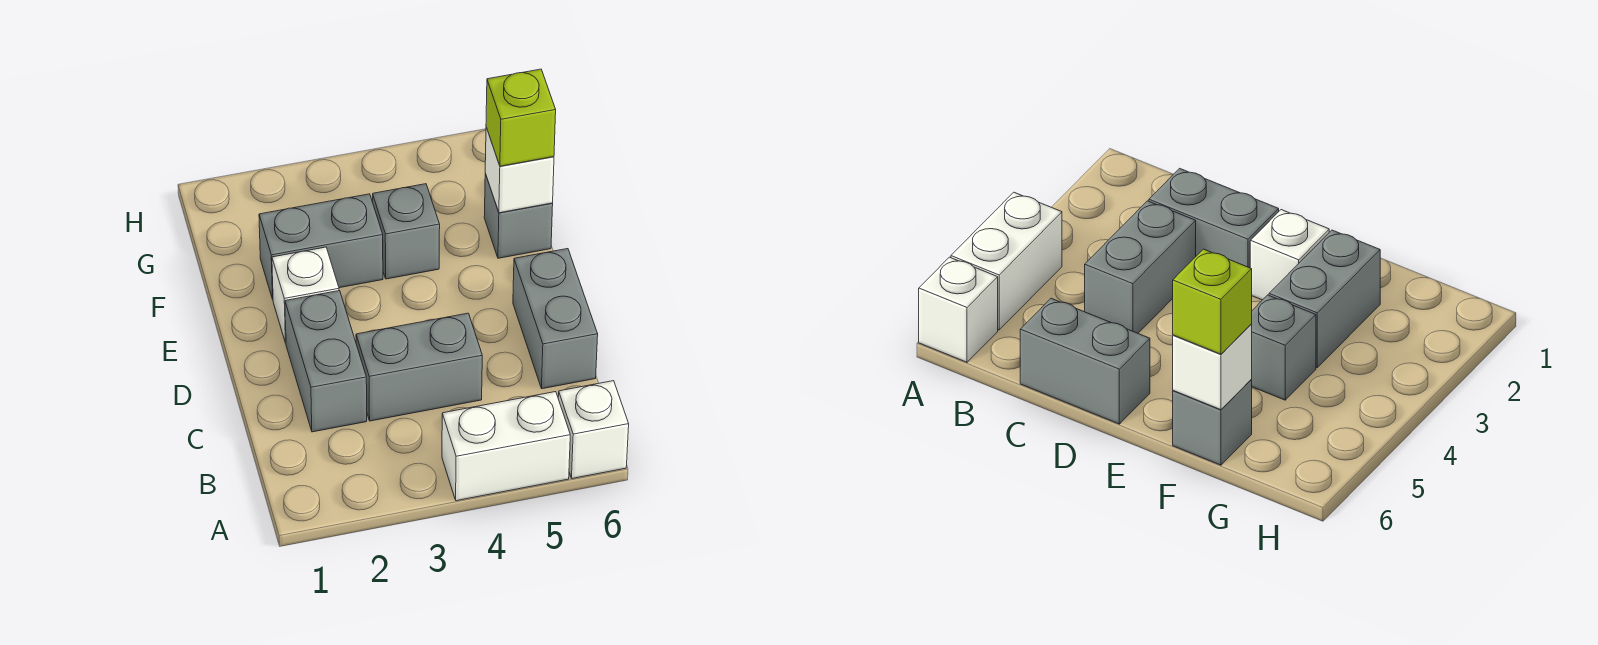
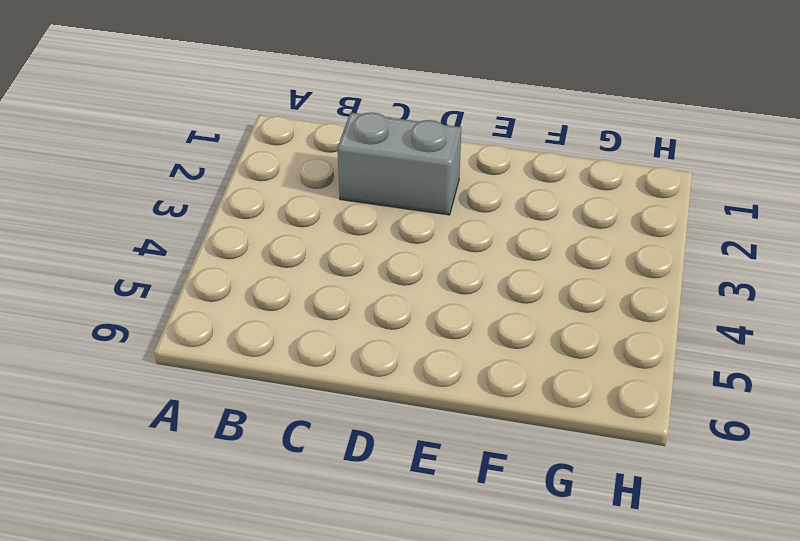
none -> white 1x2 brick [442,392,570,501]
none -> white 1x1 brick [558,381,629,478]

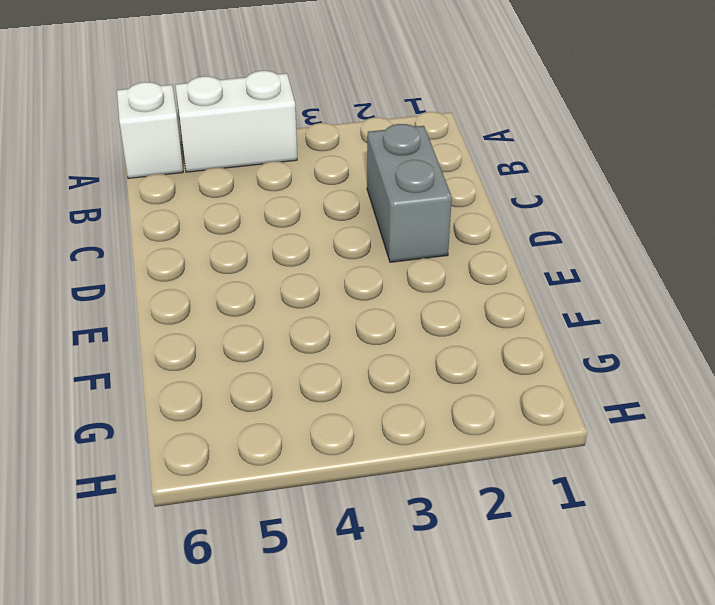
none -> grey 1x2 brick [356,313,482,421]
none -> grey 1x2 brick [513,249,598,389]

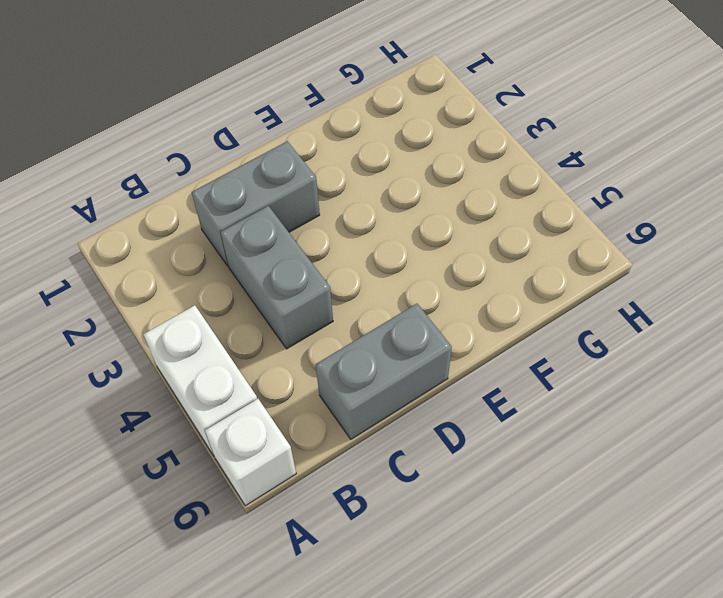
none -> white 1x1 brick [272,247,339,343]
none -> grey 1x2 brick [259,194,383,299]

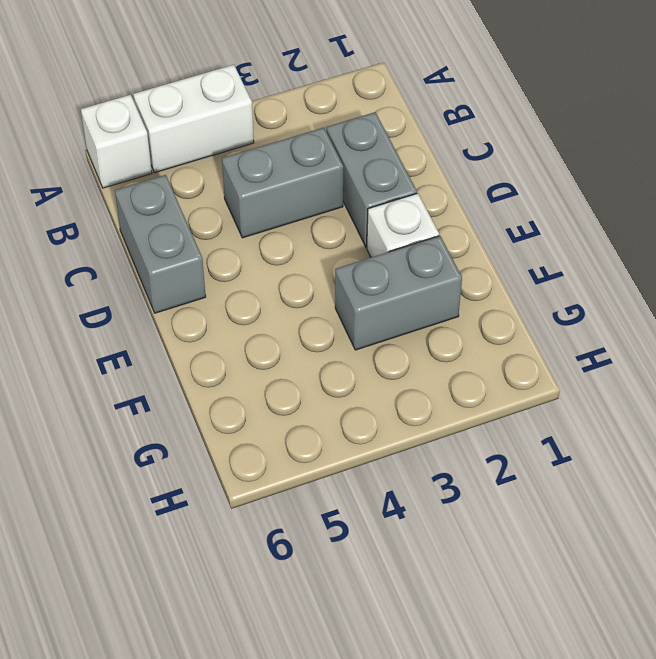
none -> grey 1x1 brick [373,184,440,279]
none -> grey 1x1 brick [484,174,553,258]

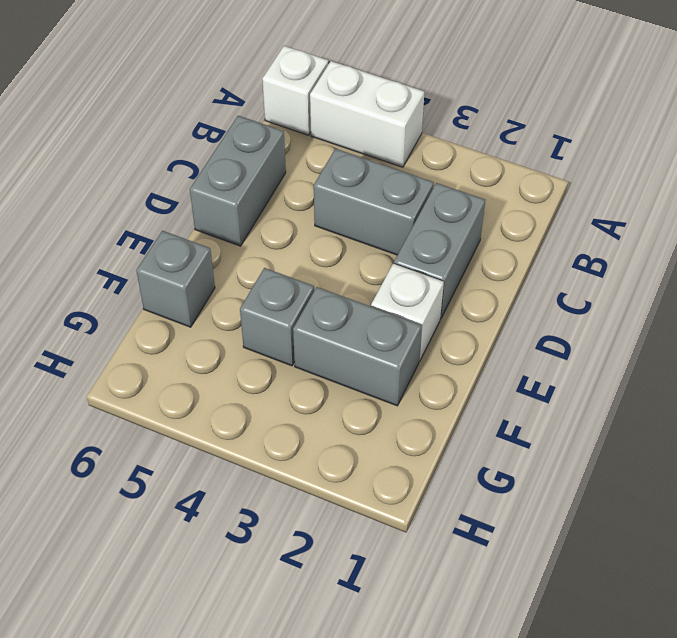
none -> white 1x1 brick [485,127,554,213]
none -> lime 1x1 brick [486,69,556,166]

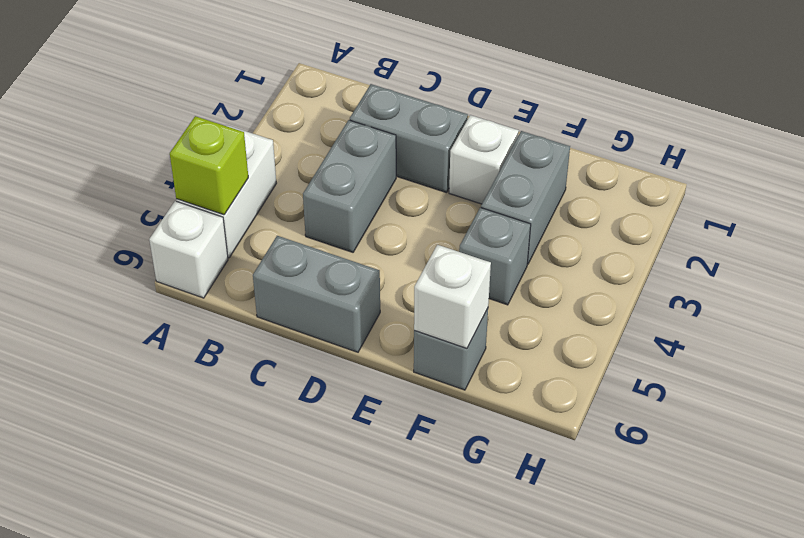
lime 1x1 brick [170,116,248,215] -> lime 1x1 brick moved to [486,69,556,166]

